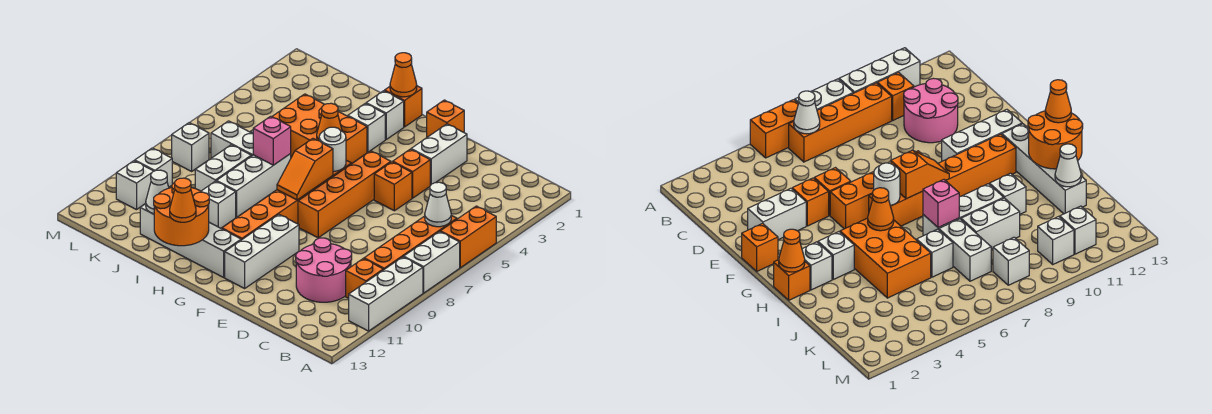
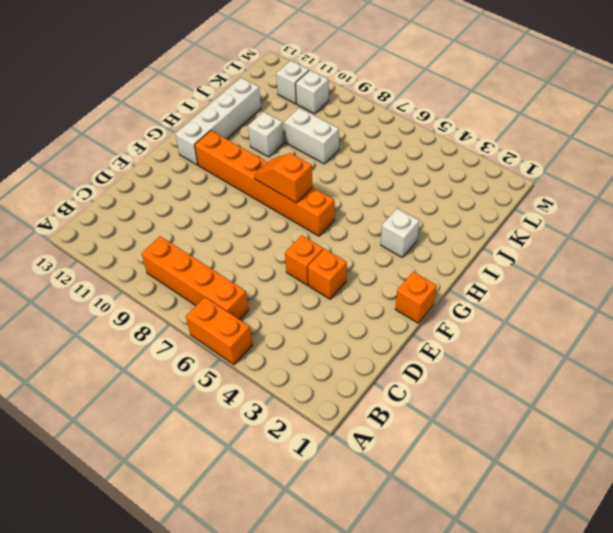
none -> white 1x2 brick [404,232,460,293]
none -> white 1x3 brick [349,257,423,331]
none -> orange 1x1 brick [346,259,383,298]
none -> pink 2x2 round brick [296,238,352,302]

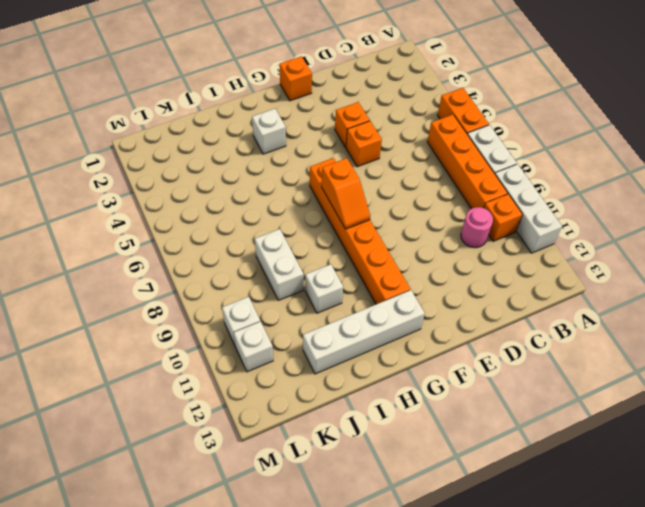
pink 1x1 round brick [461,207,493,248] -> pink 2x2 round brick [296,238,352,302]
none -> white 1x2 brick [411,124,467,185]
none -> orange 1x4 brick [298,151,391,238]
none -> white 1x3 brick [225,214,299,288]
none -> orange 1x1 brick [385,86,422,127]

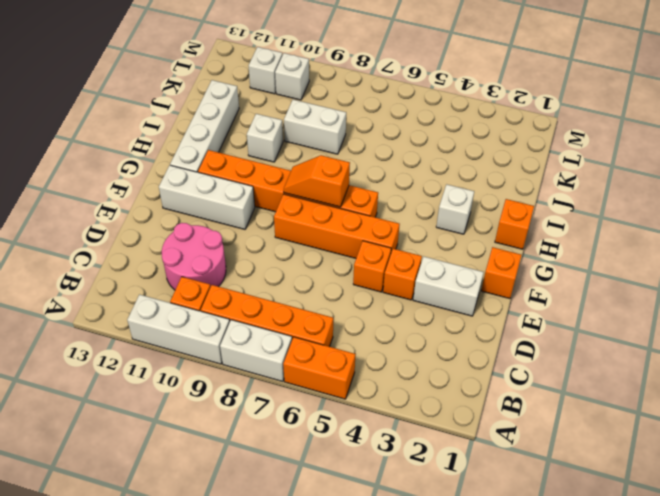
none -> white 1x1 brick [366,91,404,139]
none -> orange 2x3 brick [272,94,367,164]
none -> white 1x3 brick [216,154,291,217]
none -> white 1x1 brick [917,229,953,277]

